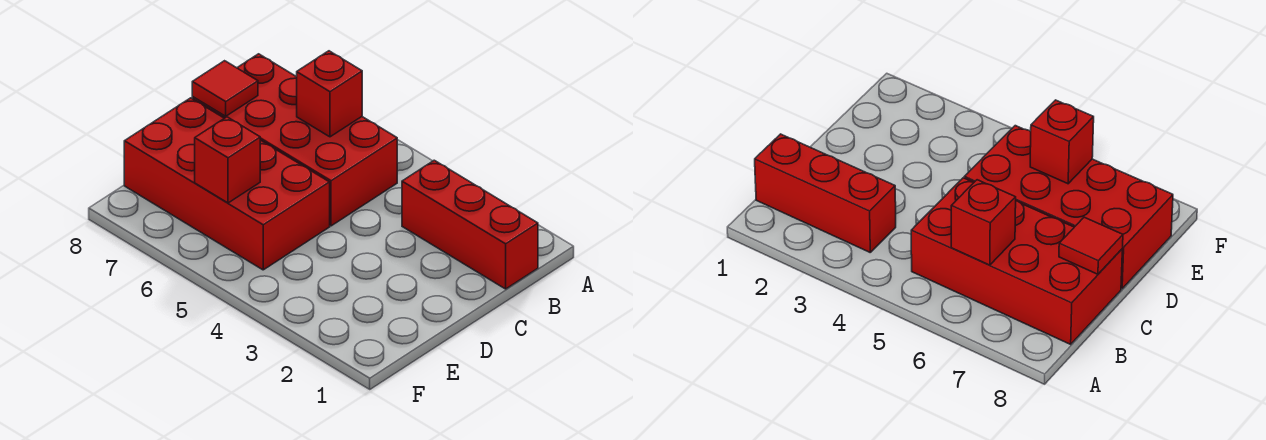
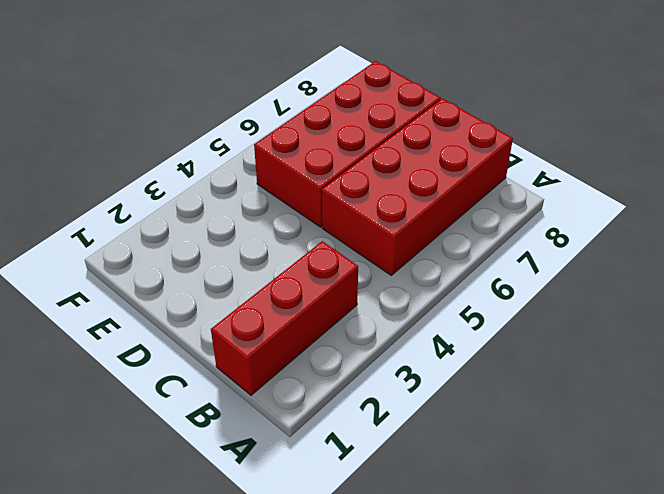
none -> red 1x1 brick [297,51,362,137]
none -> red 1x1 tile [192,61,258,116]

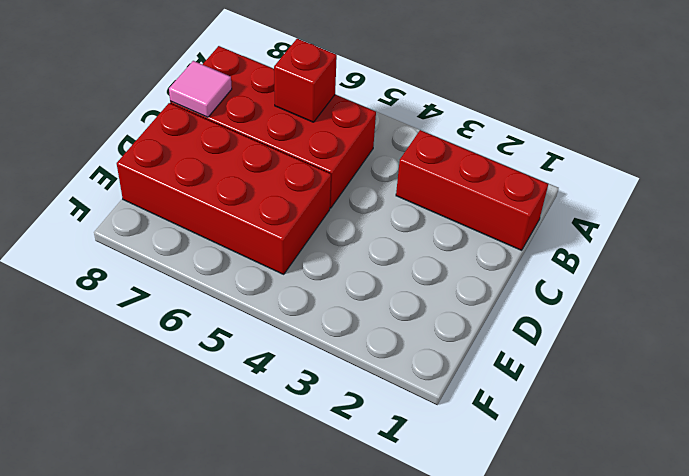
pink 1x1 tile [169,61,232,117] -> red 1x1 tile [192,61,258,116]
none -> red 1x1 brick [195,117,260,203]

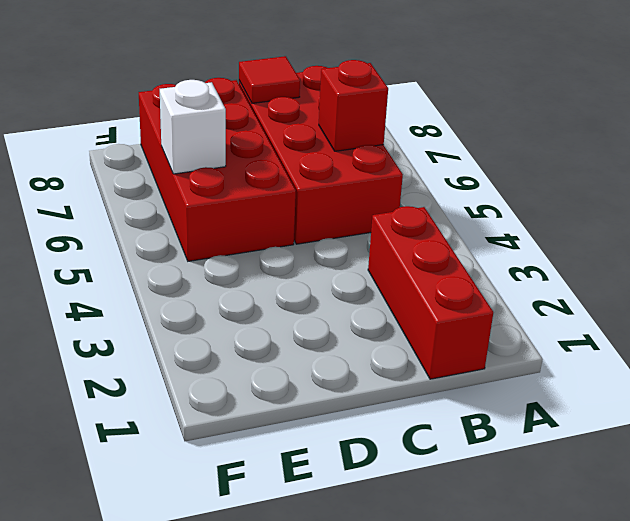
white 1x1 brick [160,80,226,174] -> red 1x1 brick [195,117,260,203]

